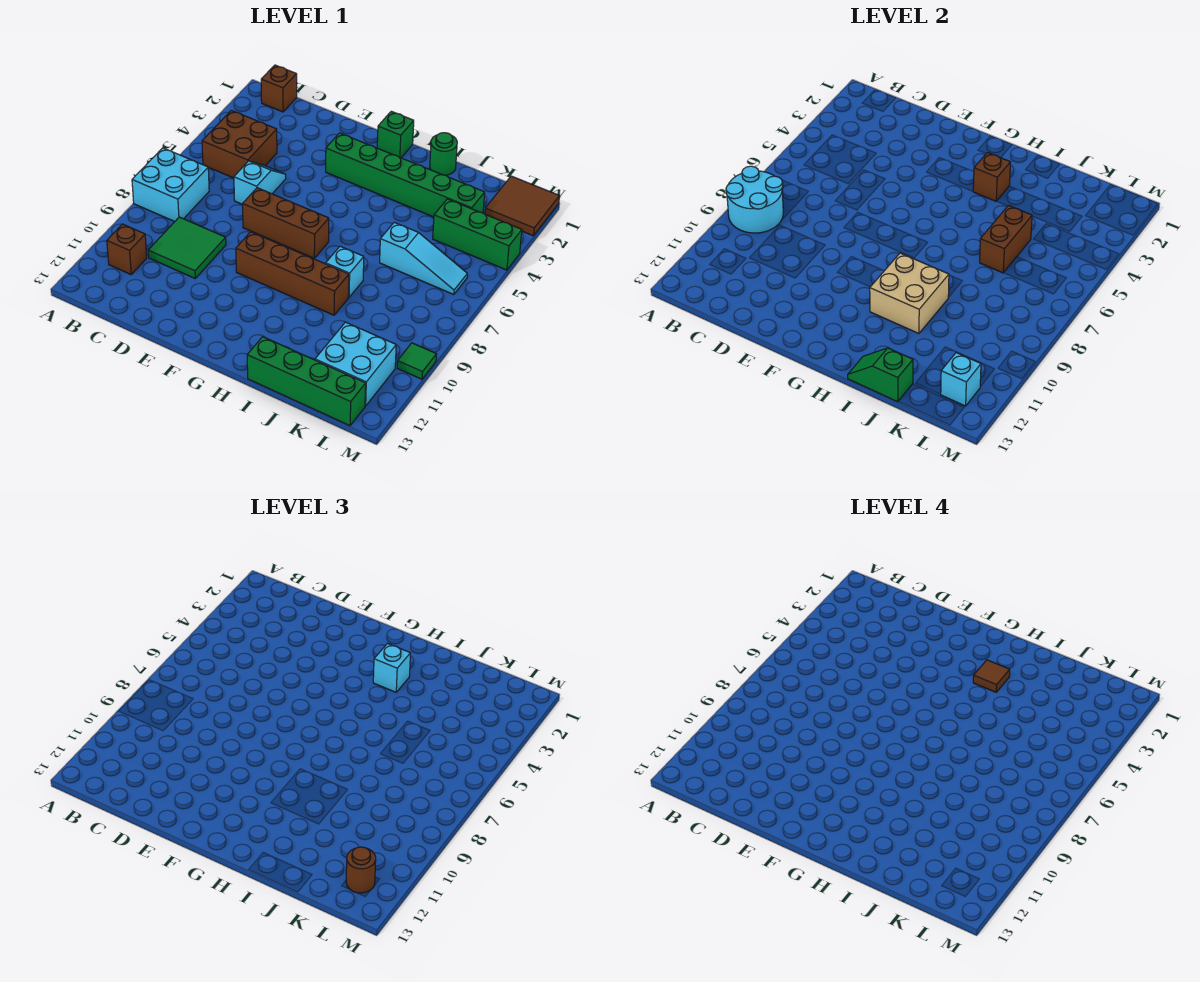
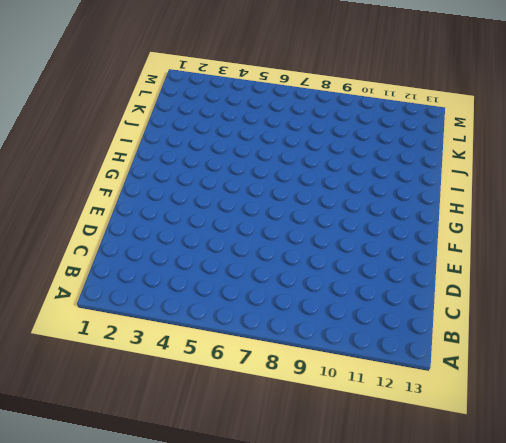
none -> cyan 2x2 brick [132,148,209,222]
none -> brown 1x1 brick [261,65,297,112]
none -> brown 2x2 brick [202,110,277,178]

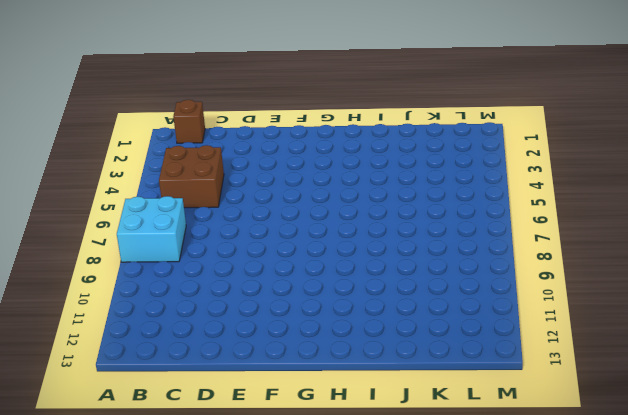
none -> brown 1x1 brick [107,224,147,274]
none -> green 2x2 tile [148,217,226,278]
none -> cyan 1x2 slope [234,161,286,204]

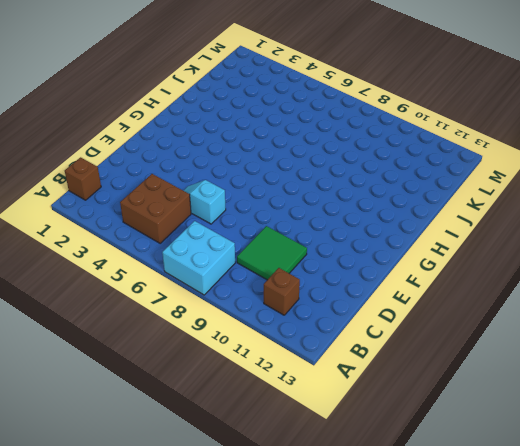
none -> brown 1x3 brick [243,188,329,258]
none -> green 1x6 brick [326,133,485,217]
none -> brown 1x4 brick [236,232,349,315]

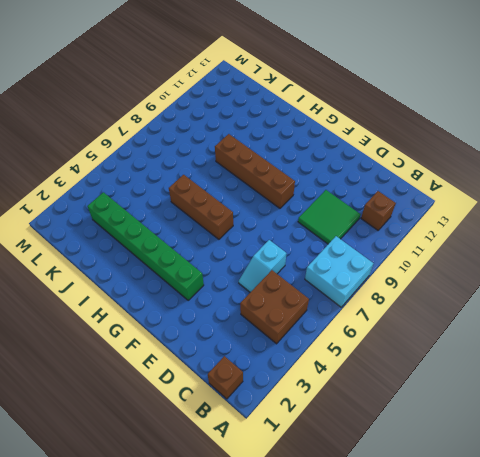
brown 1x3 brick [169,175,233,239] -> brown 1x3 brick moved to [243,188,329,258]
none -> green 1x1 brick [377,111,414,158]
none -> green 1x1 round brick [430,133,457,175]
none -> cyan 1x1 brick [326,246,364,297]

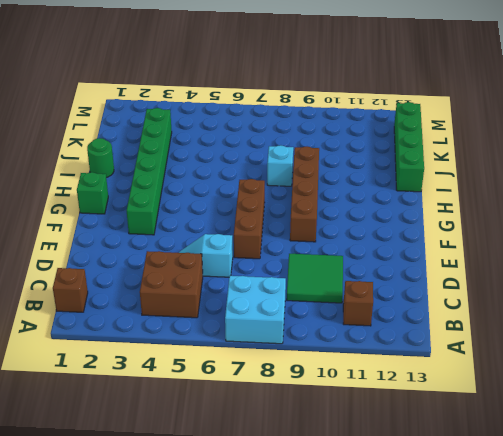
none -> cyan 1x3 slope [380,222,467,295]
none -> green 1x3 brick [433,199,522,270]
none -> cyan 2x2 brick [315,322,396,406]

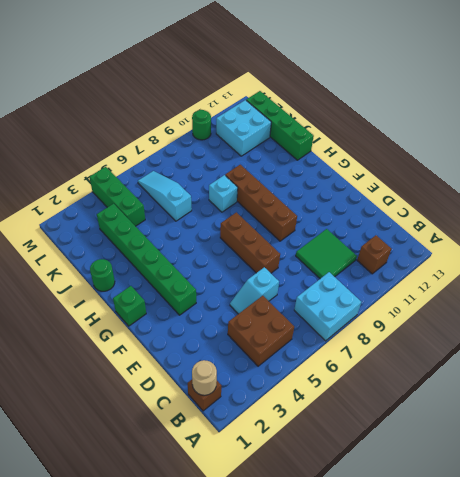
tan 1x1 round brick [192,360,217,395] -> none
green 1x1 round brick [192,110,211,140] -> green 1x1 tile [397,343,436,379]
none -> brown 2x2 tile [485,176,559,236]
none -> cyan 2x2 round brick [726,166,783,233]
none -> brown 1x1 brick [973,153,1011,201]

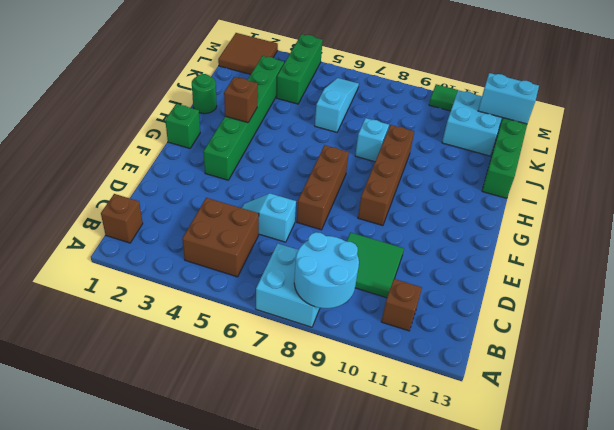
cyan 1x2 brick [478,73,539,124] -> cyan 1x1 brick [941,353,981,406]
none -> tan 2x2 brick [870,253,949,333]
none -> green 1x2 slope [848,348,913,402]
none -> brown 1x2 brick [980,206,1032,273]

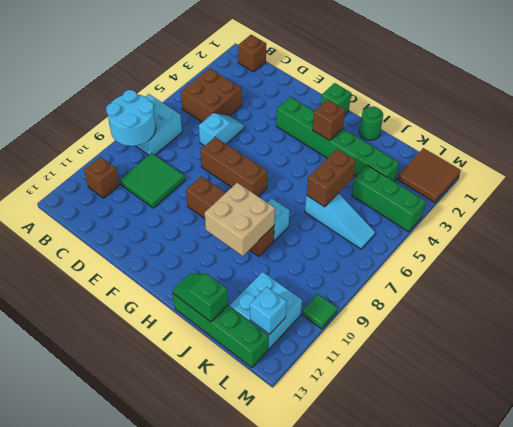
none -> cyan 1x1 brick [373,644,411,692]
none -> brown 1x1 round brick [346,847,376,893]
none -> brown 1x1 tile [973,660,1010,692]

